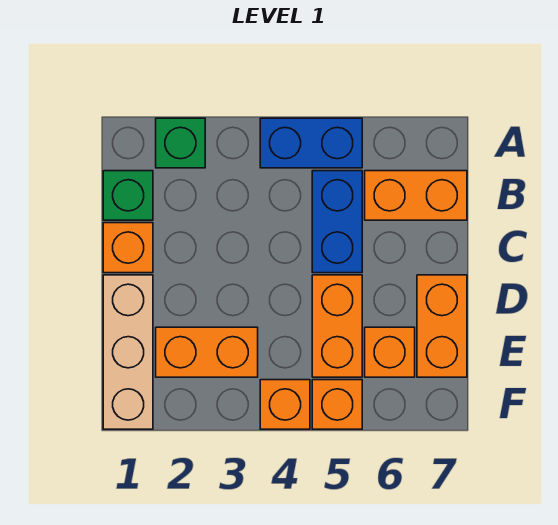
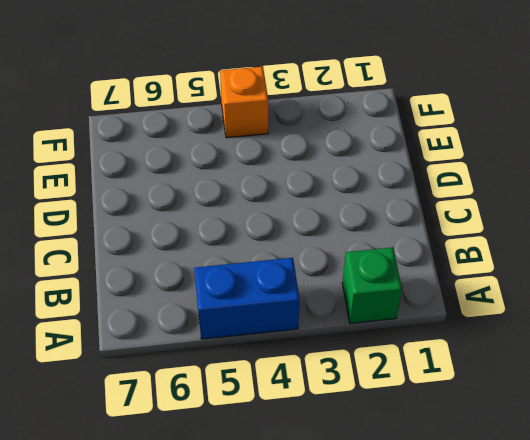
none -> green 1x1 brick [103,171,153,220]
none -> blue 1x2 brick [312,171,362,273]
none -> orange 1x2 brick [365,171,467,220]

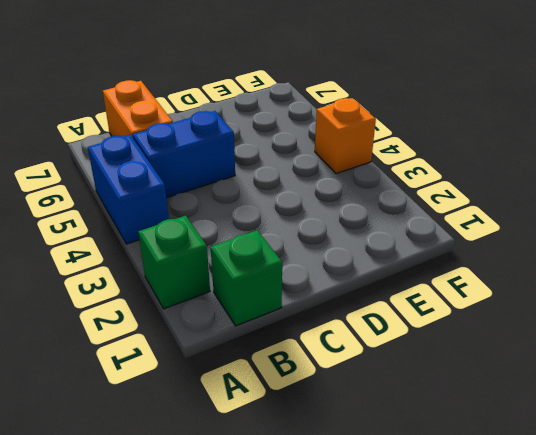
none -> orange 1x1 brick [103,223,153,273]
none -> tan 1x3 brick [103,275,153,429]
none -> orange 1x2 brick [312,275,362,377]

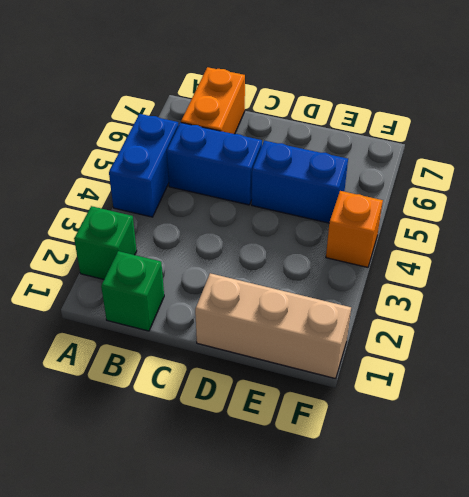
blue 1x2 brick [252,141,348,223] -> orange 1x2 brick [312,275,362,377]
none -> orange 1x1 brick [103,223,153,273]
none -> orange 1x2 brick [417,275,467,377]
none -> orange 1x2 brick [156,327,258,377]

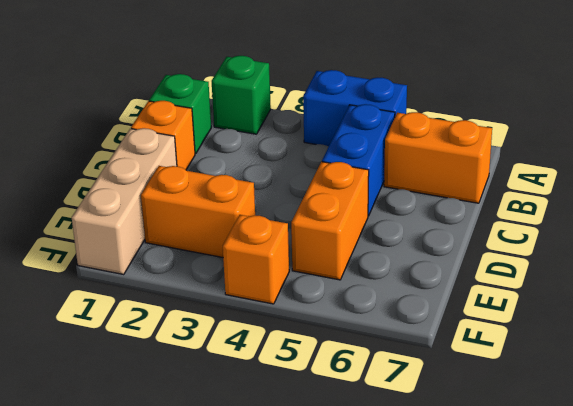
none -> orange 1x2 brick [417,275,467,377]
none -> orange 1x1 brick [365,327,415,377]
none -> orange 1x1 brick [312,380,362,429]

